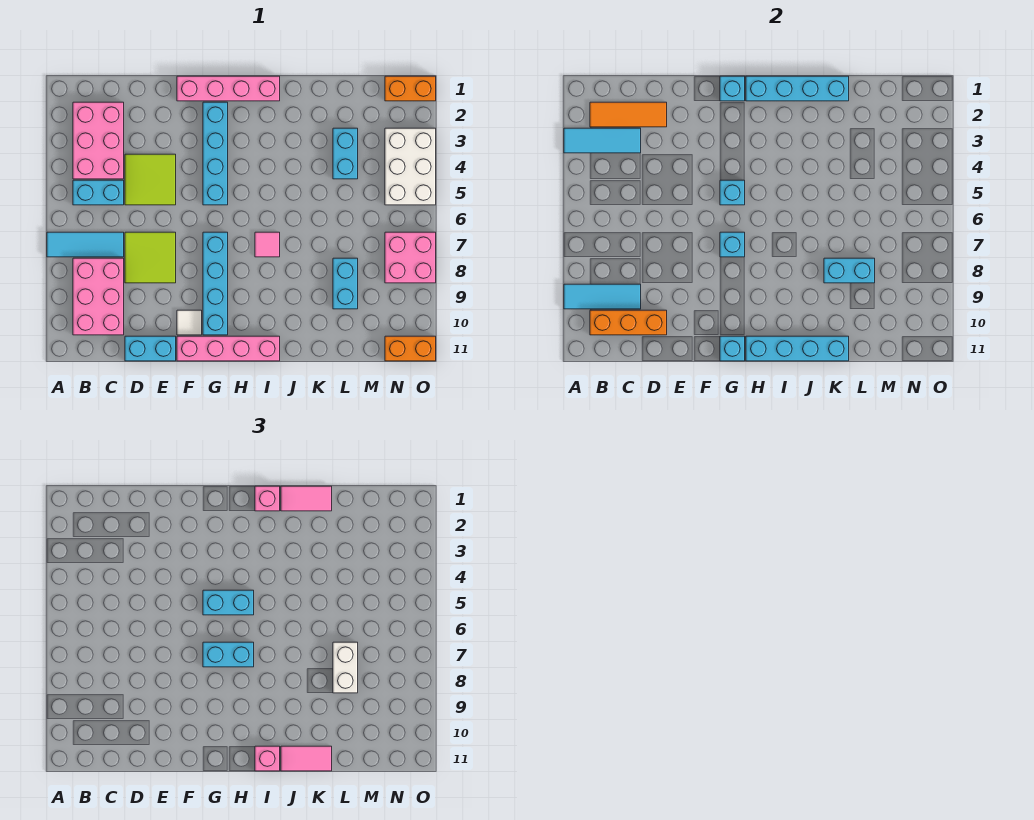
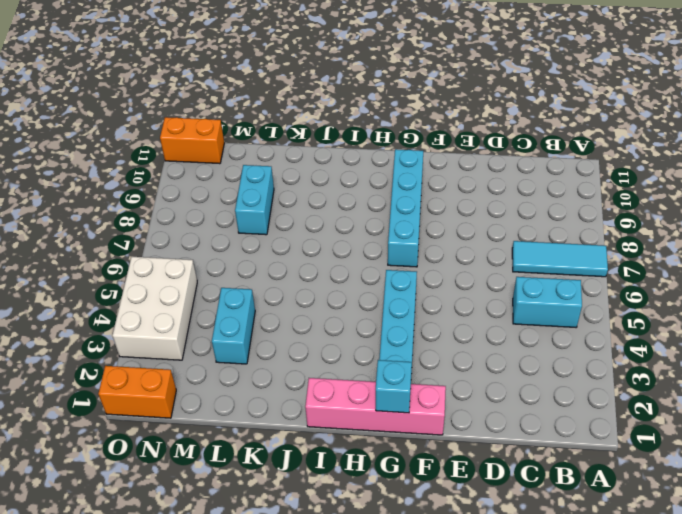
none -> pink 2x3 brick [73,102,124,179]
none -> pink 2x3 brick [73,258,124,335]
none -> lime 2x2 tile [125,154,176,205]
none -> lime 2x2 tile [125,232,176,283]

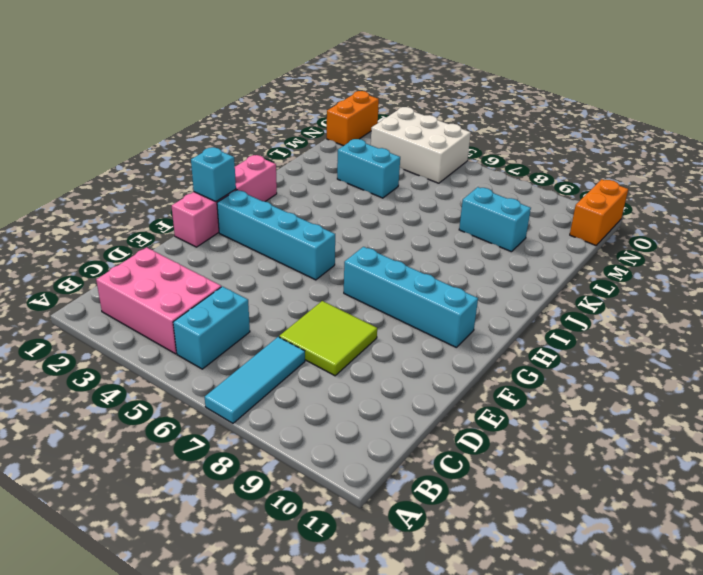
none -> pink 2x3 brick [73,258,124,335]
none -> lime 2x2 tile [125,154,176,205]
none -> cyan 1x2 brick [125,336,176,361]
none -> white 1x1 tile [177,310,202,335]

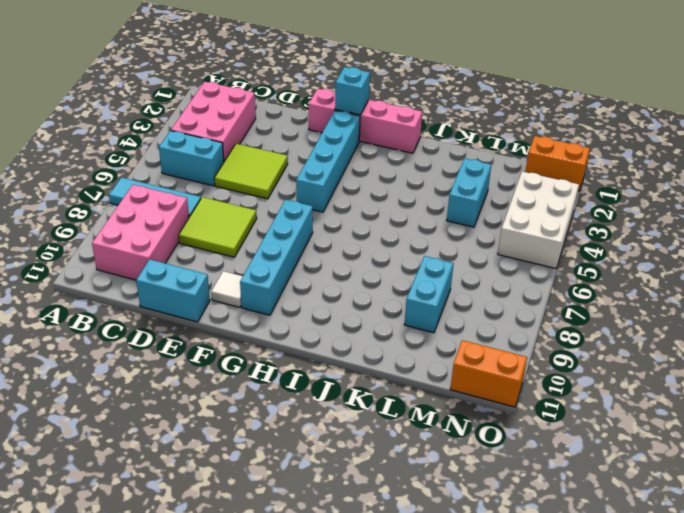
none -> pink 1x4 brick [177,336,280,361]
none -> pink 1x1 tile [255,232,280,257]
none -> pink 2x2 brick [385,232,436,283]
none -> cyan 1x3 tile [564,128,641,153]

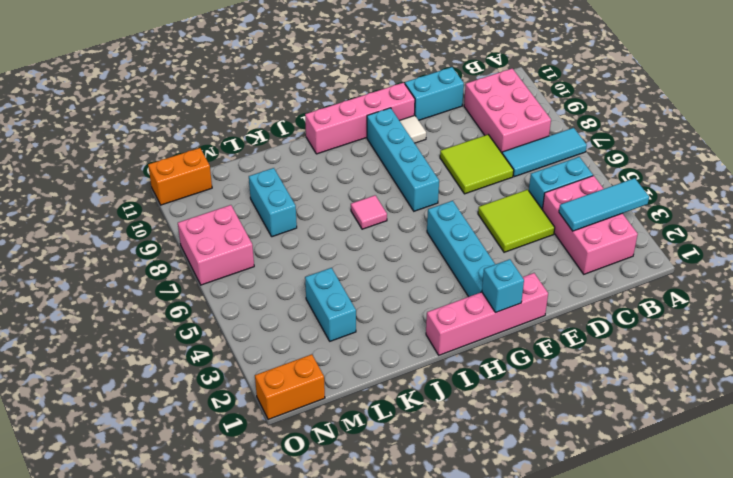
none -> white 2x3 brick [385,128,436,205]
none -> cyan 1x3 tile [564,284,641,309]
none -> orange 1x3 tile [590,102,667,127]
none -> orange 1x3 brick [590,310,667,335]

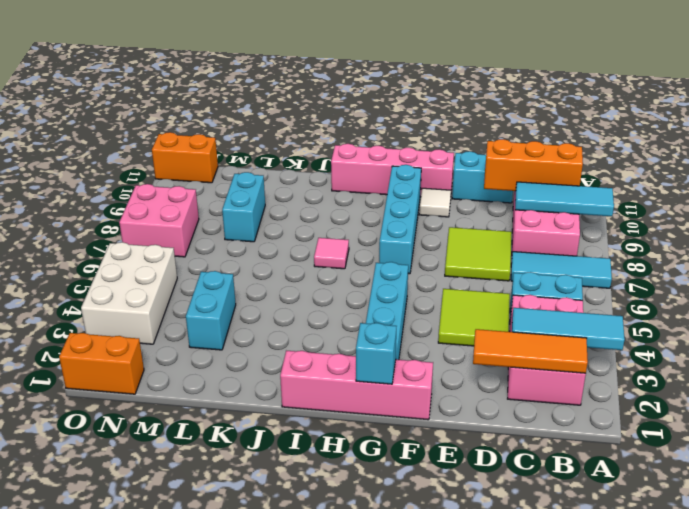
none -> cyan 1x1 brick [720,180,745,205]
none -> cyan 1x1 brick [720,232,745,257]
none -> cyan 1x1 brick [720,336,745,361]
none -> cyan 1x4 brick [746,76,849,101]

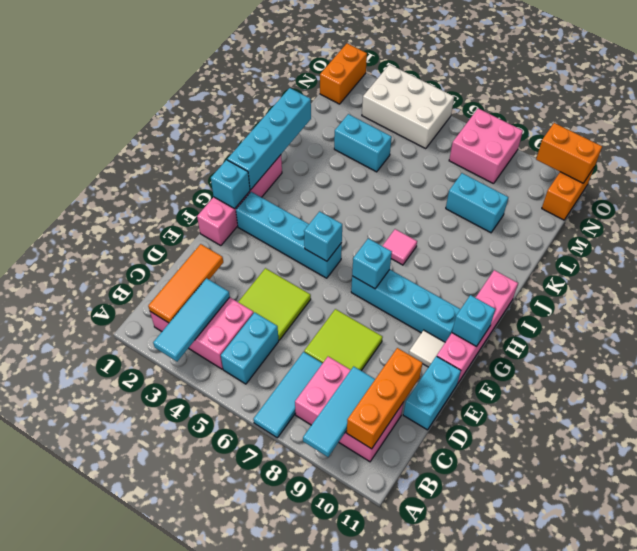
orange 1x2 brick [536,123,602,183] -> none
none -> cyan 1x4 brick [746,336,849,361]
none -> cyan 1x2 brick [824,258,875,283]
none -> cyan 1x2 brick [203,590,254,615]
none -> cyan 1x2 brick [203,642,254,667]

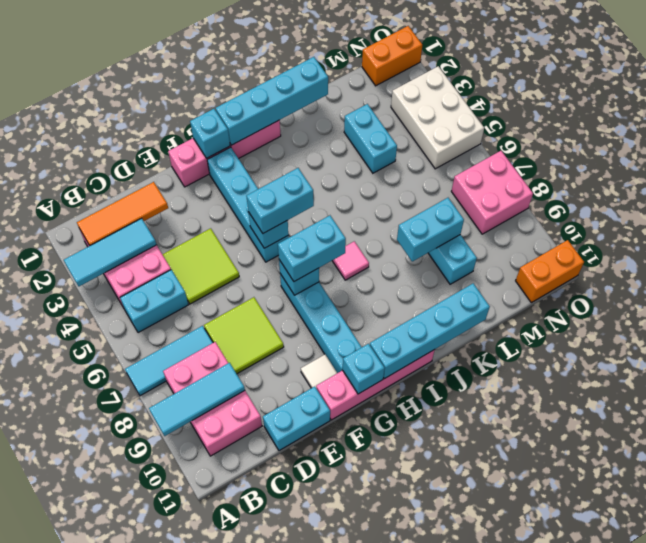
none -> orange 1x3 brick [590,310,667,335]
none -> pink 1x1 brick [255,486,280,511]
none -> pink 1x1 brick [255,746,280,771]
none -> pink 1x2 tile [281,486,332,511]

